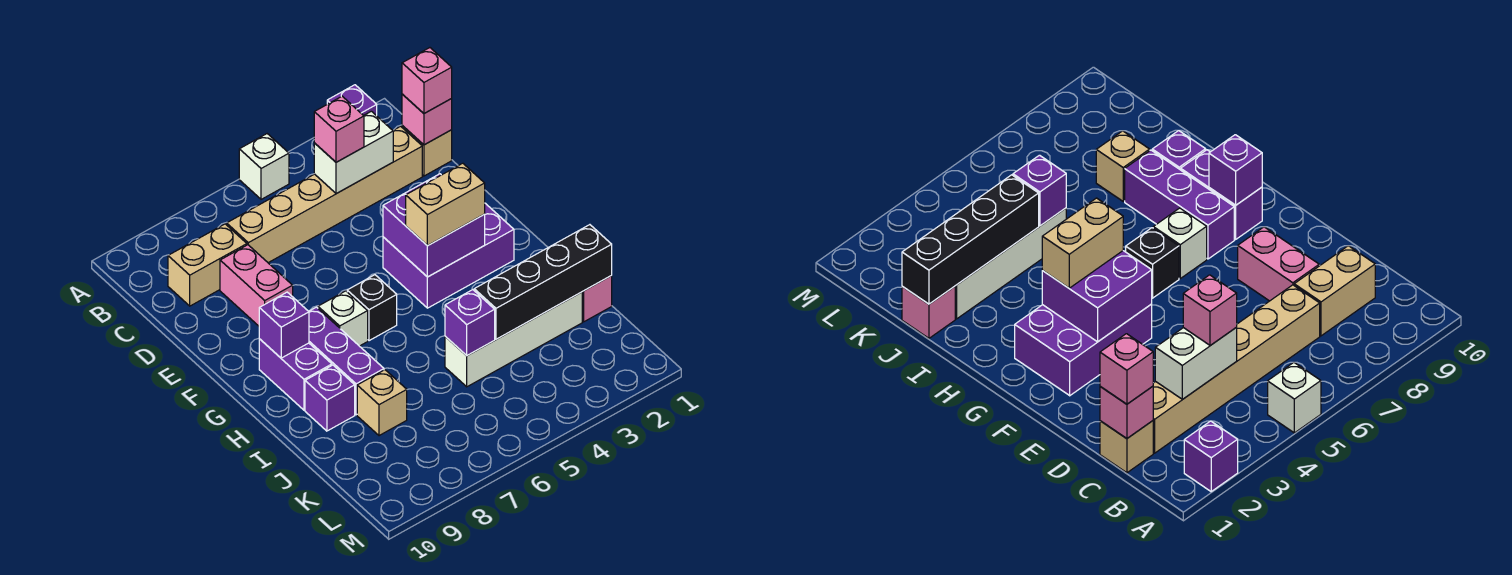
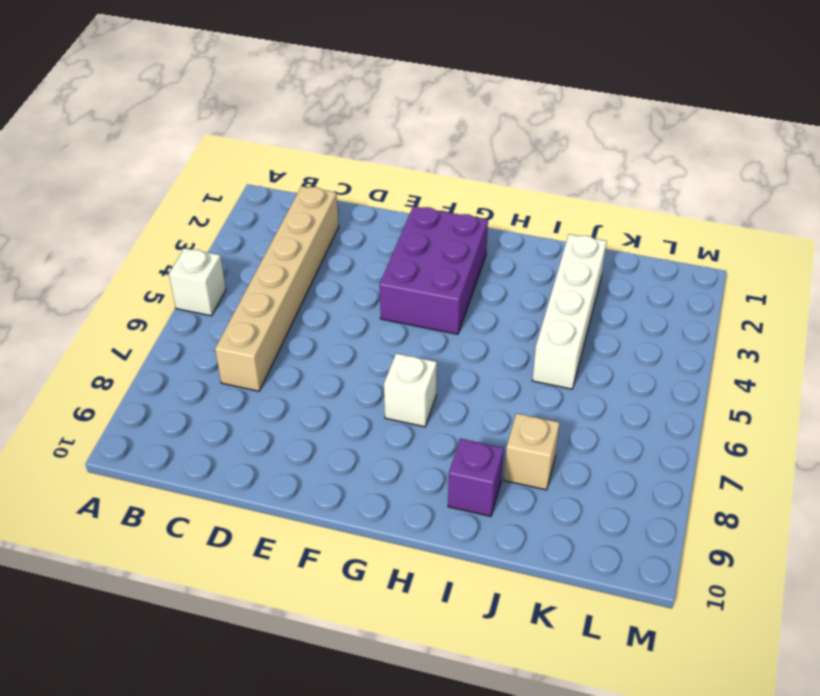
none -> purple 1x1 brick [327,85,377,116]
none -> tan 1x1 brick [402,126,452,176]
none -> tan 1x2 brick [168,224,247,306]

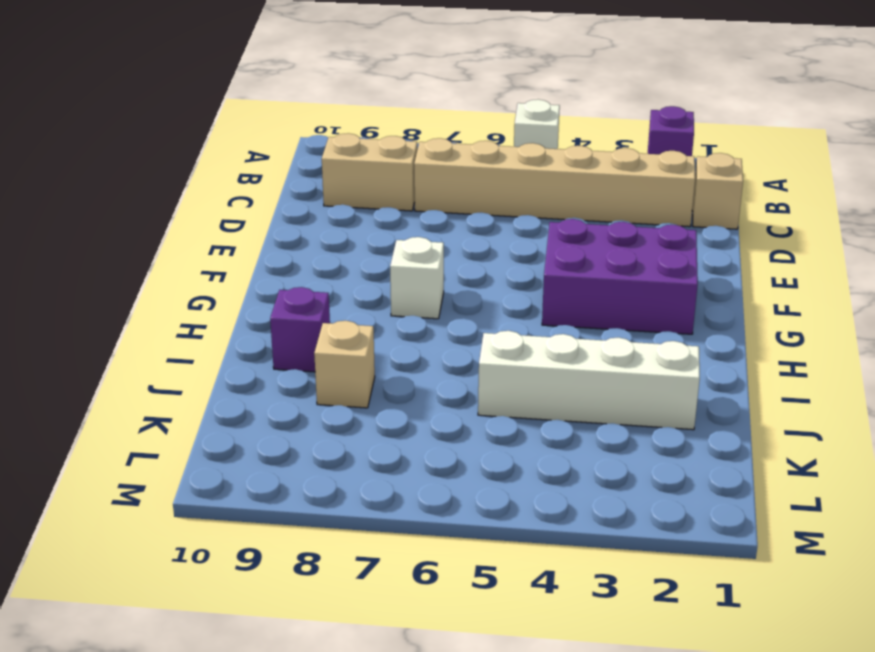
none -> pink 1x2 brick [220,245,293,326]
none -> black 1x1 brick [347,275,397,341]
none -> purple 1x3 brick [309,307,384,415]

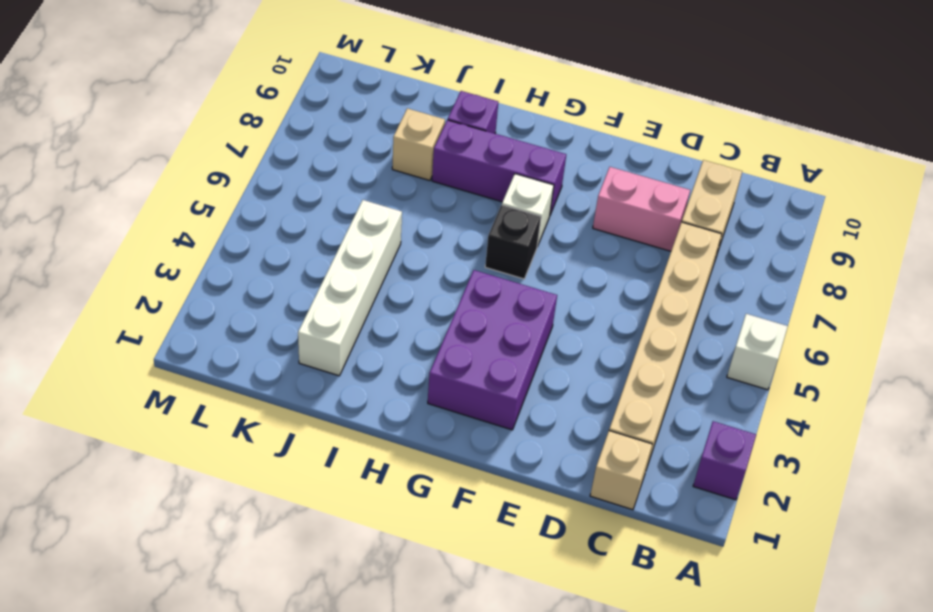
none -> purple 1x2 brick [259,339,332,410]
none -> pink 1x1 brick [582,276,612,322]
none -> pink 1x1 brick [402,94,452,145]

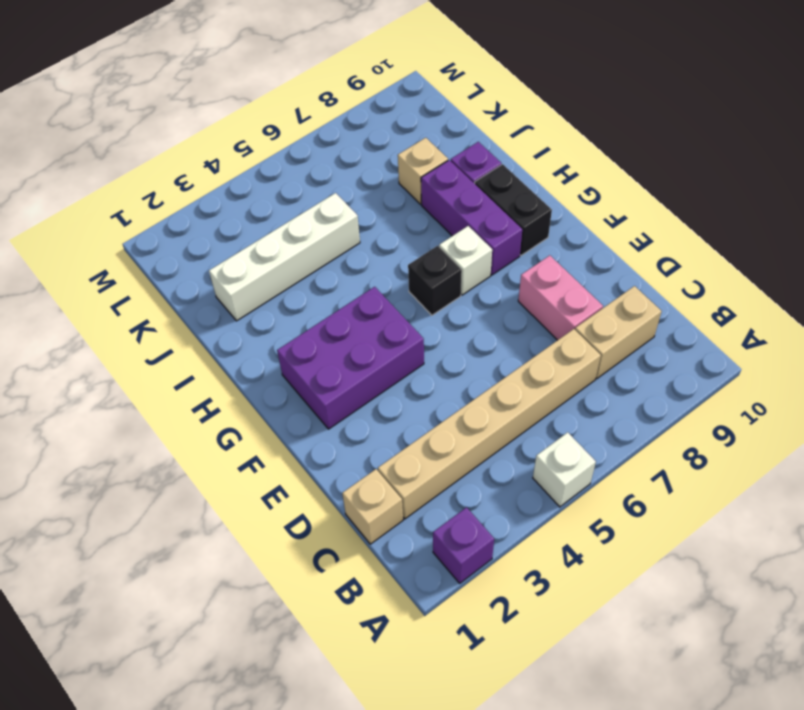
black 1x2 brick [475,164,552,255] -> purple 1x2 brick [259,339,332,410]
none -> pink 1x1 brick [582,276,612,322]
none -> pink 1x1 brick [402,94,452,145]
none -> white 1x2 brick [314,111,393,194]

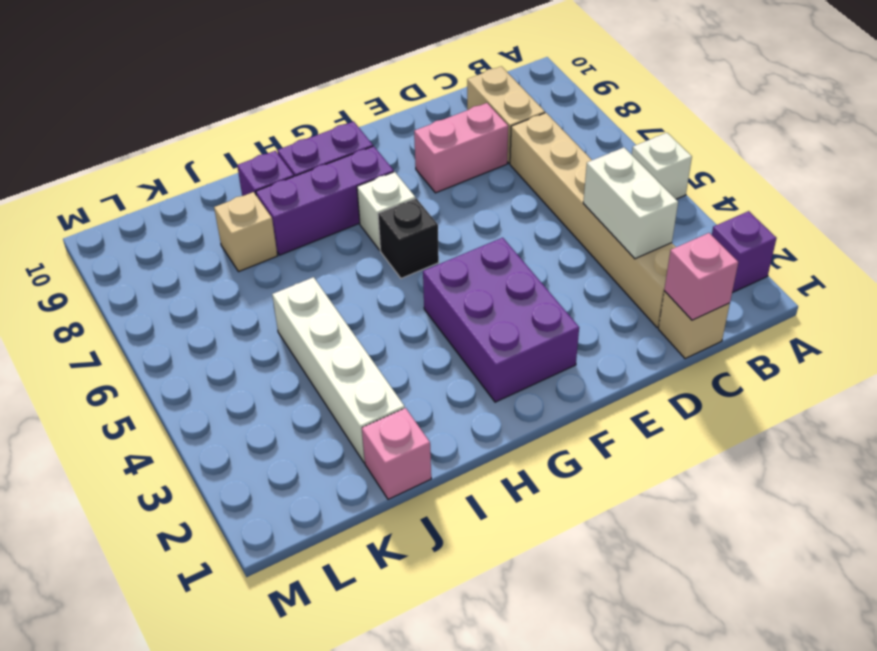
none -> purple 2x2 brick [383,174,485,277]
none -> purple 1x1 brick [259,292,309,358]
none -> black 1x4 brick [474,225,612,339]

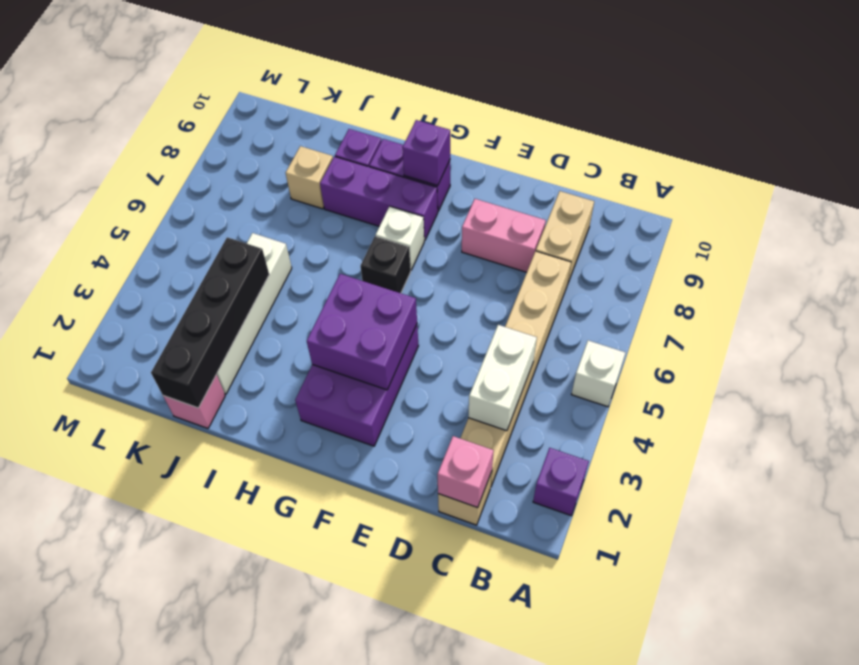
none -> purple 1x1 brick [445,290,495,356]
none -> pink 1x1 brick [402,48,452,113]
none -> pink 1x1 brick [314,96,364,162]

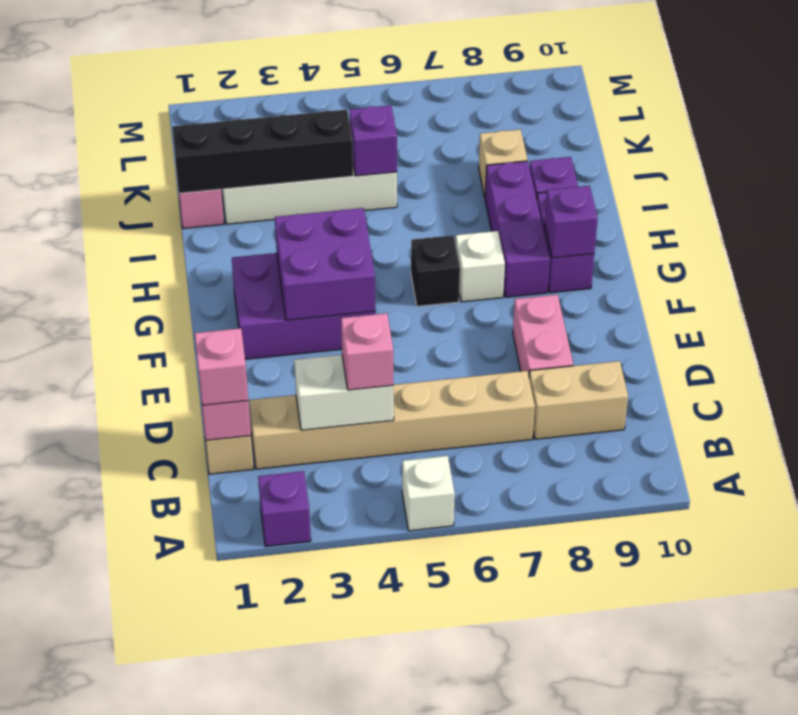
none -> tan 1x2 brick [406,163,485,246]

